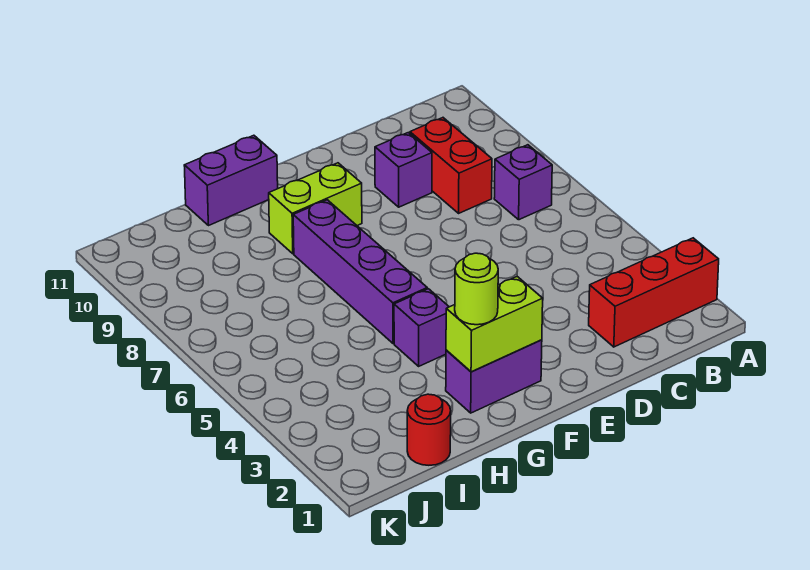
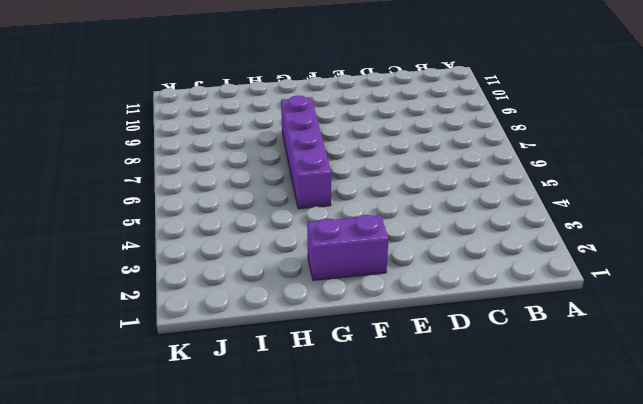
none -> red 1x3 brick [589,238,719,347]
none -> purple 1x1 brick [494,145,552,220]
none -> red 1x2 brick [410,118,492,213]

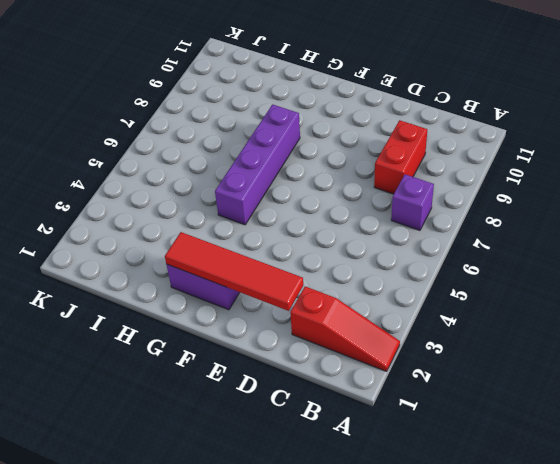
red 1x3 slope [290,287,400,371] -> red 1x3 brick [589,238,719,347]
red 1x4 tile [165,232,303,311] -> lime 1x2 brick [446,277,543,372]
none -> purple 1x1 brick [375,133,432,207]
none -> lime 1x2 brick [269,163,362,254]
none -> purple 1x1 brick [394,289,449,366]

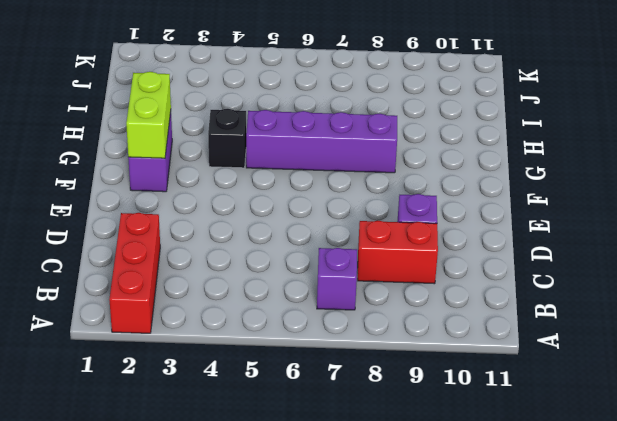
black 1x1 brick [208,109,246,168] -> purple 1x1 brick [394,289,449,366]
none -> lime 1x2 brick [269,163,362,254]
none -> purple 1x2 brick [184,135,278,226]
none -> red 1x1 round brick [407,394,451,465]

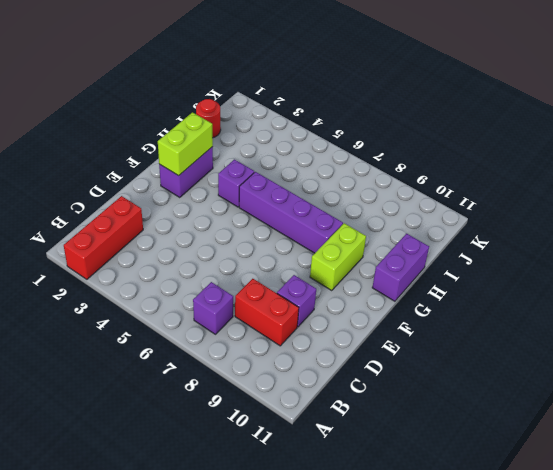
none -> lime 1x1 round brick [455,253,498,325]

